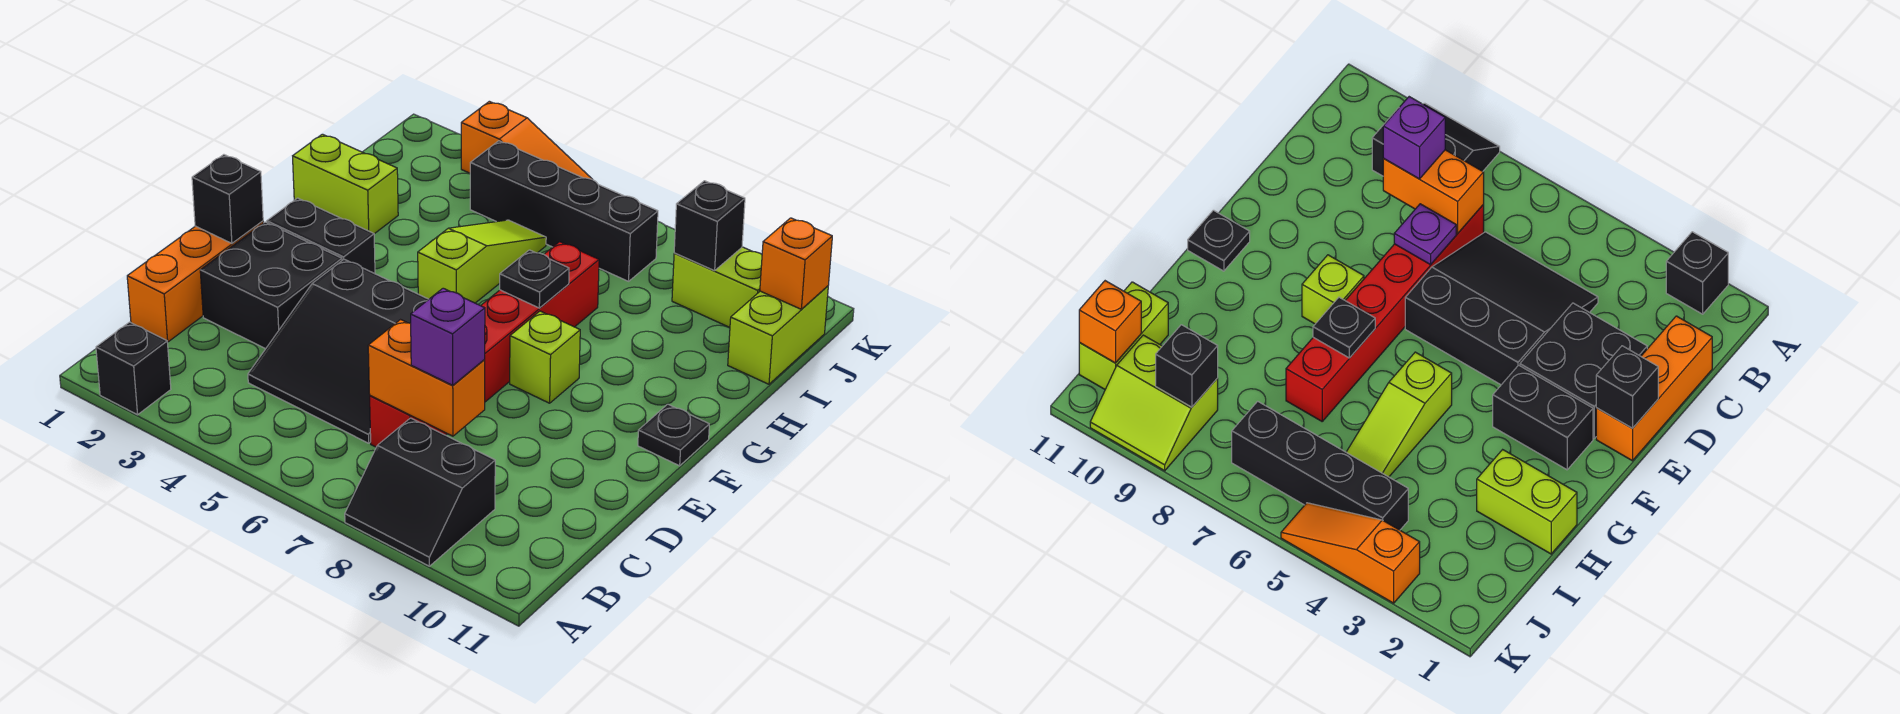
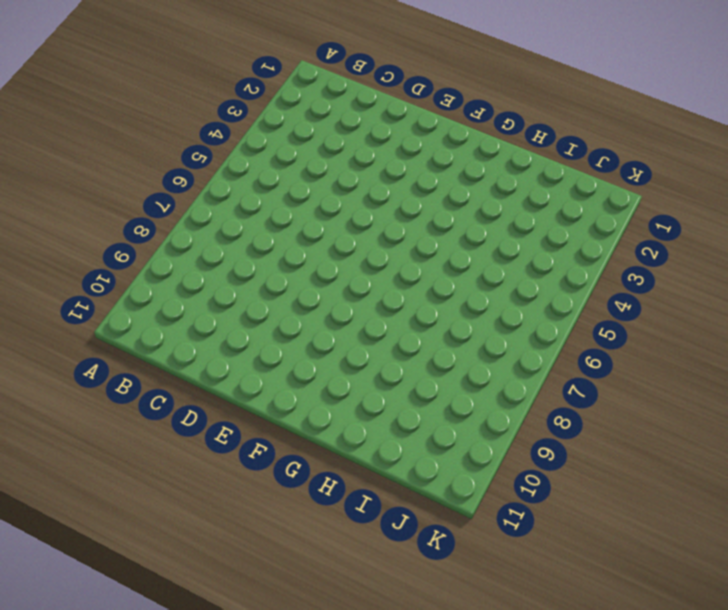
none -> black 1x1 brick [96,322,171,415]
none -> black 2x2 slope [345,418,495,566]
none -> orange 1x3 brick [127,221,263,342]

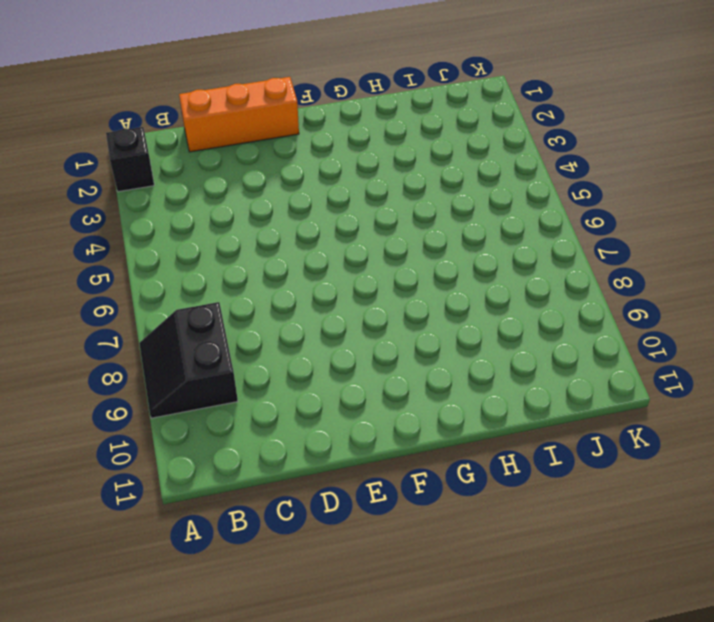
none -> black 3x3 slope [248,259,429,443]
none -> red 1x6 brick [370,242,599,447]
none -> black 2x2 brick [200,222,342,349]

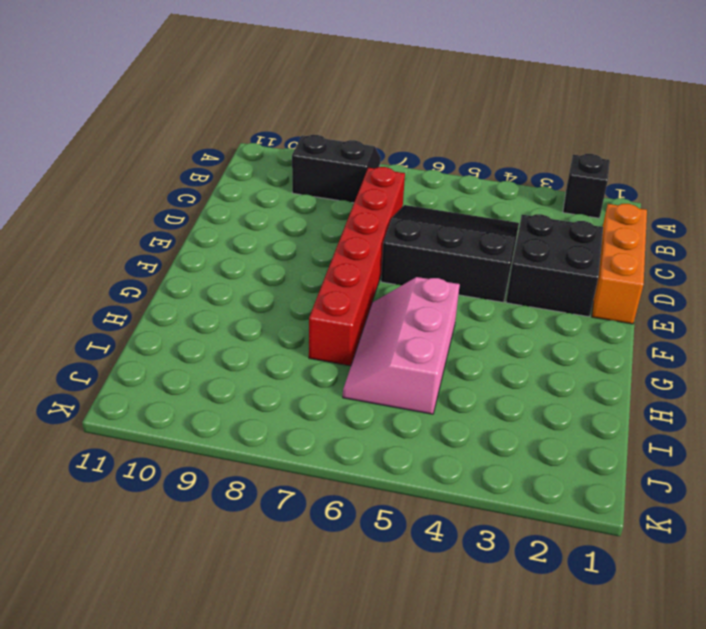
pink 2x3 slope [343,277,460,414] -> lime 1x3 slope [418,220,546,303]
none -> black 1x2 brick [267,198,375,274]
none -> lime 1x1 brick [510,311,580,403]
none -> black 1x1 plate [638,404,709,466]

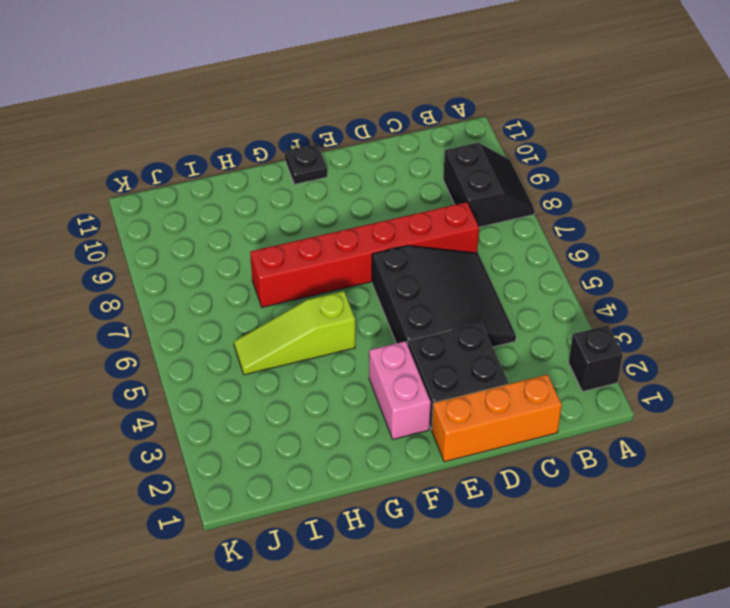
pink 1x2 brick [369,341,431,439] -> black 1x2 brick [267,198,375,274]
none -> lime 1x1 brick [510,311,580,403]
none -> lime 1x2 brick [293,134,398,234]
none -> lime 1x2 brick [728,286,828,384]

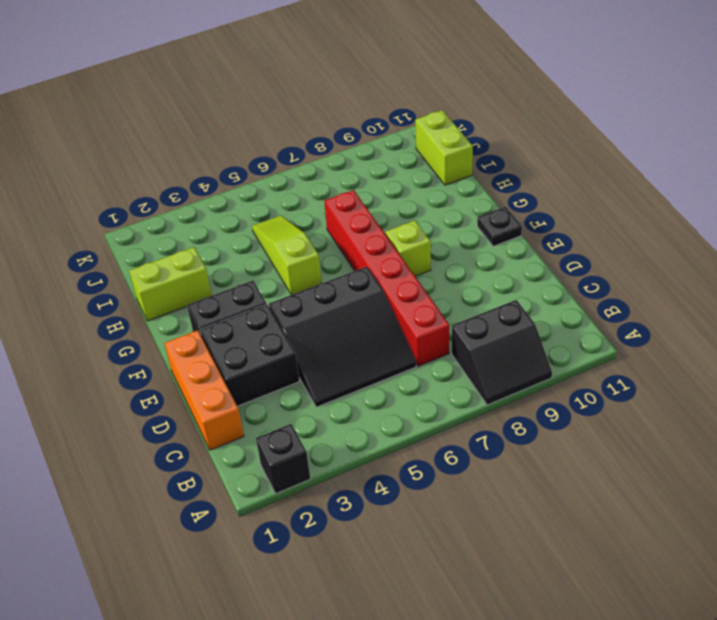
none -> black 1x4 brick [470,141,658,281]
none -> lime 2x2 slope [672,247,762,327]
none -> orange 1x3 slope [461,101,593,180]

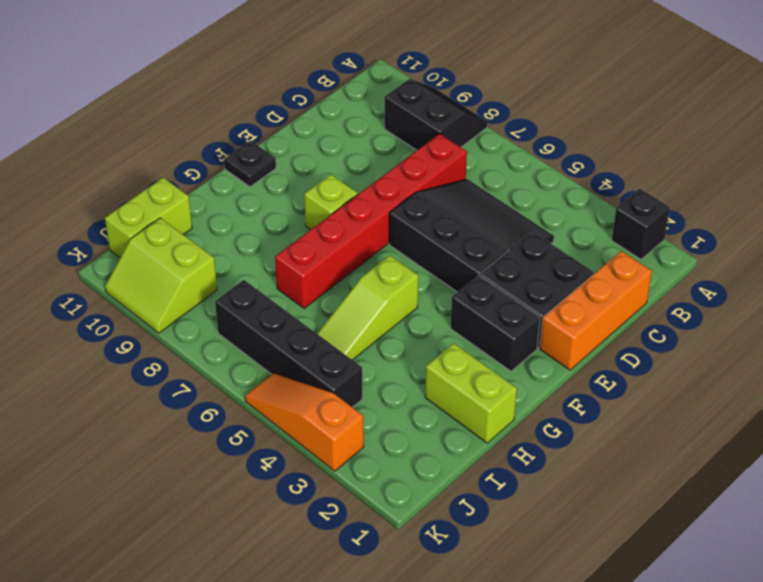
none -> orange 1x2 brick [368,320,485,436]
none -> purple 1x1 plate [1394,204,1456,265]
none -> black 1x1 brick [192,155,263,243]

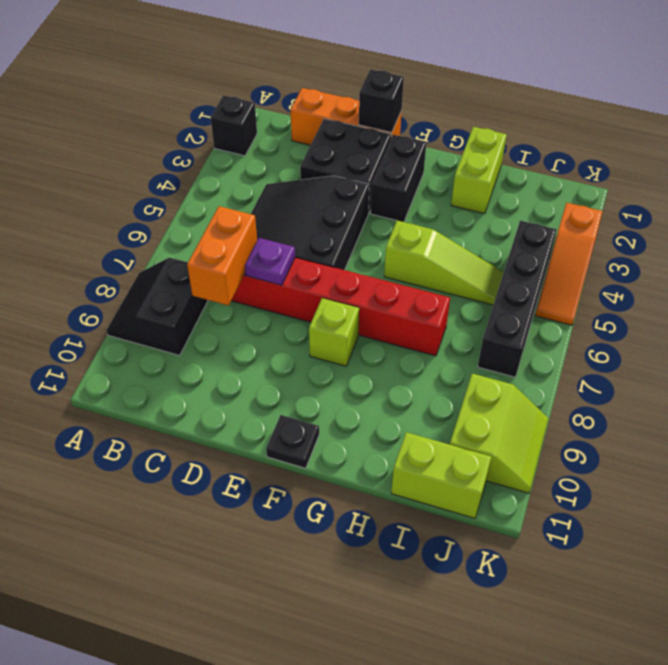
none -> black 1x1 plate [500,250,569,308]
none -> black 1x1 brick [674,181,745,271]
none -> orange 1x1 brick [760,218,832,309]

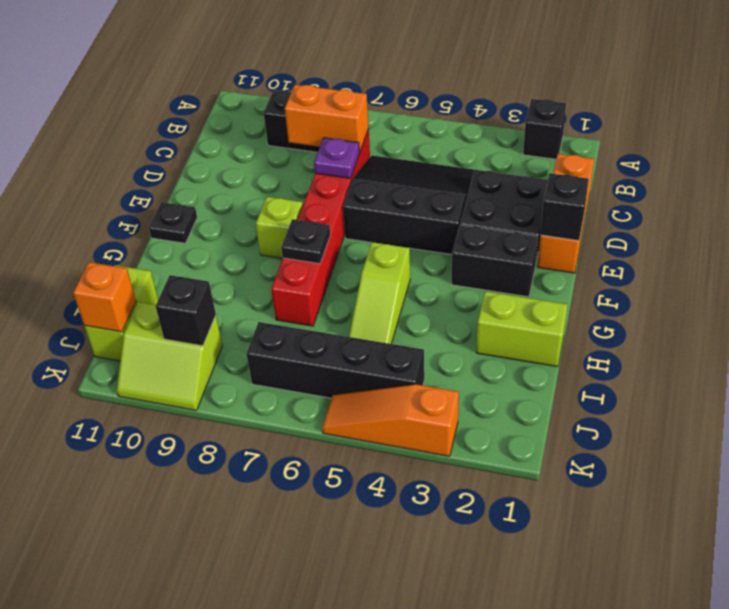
none -> purple 1x1 brick [411,288,485,385]

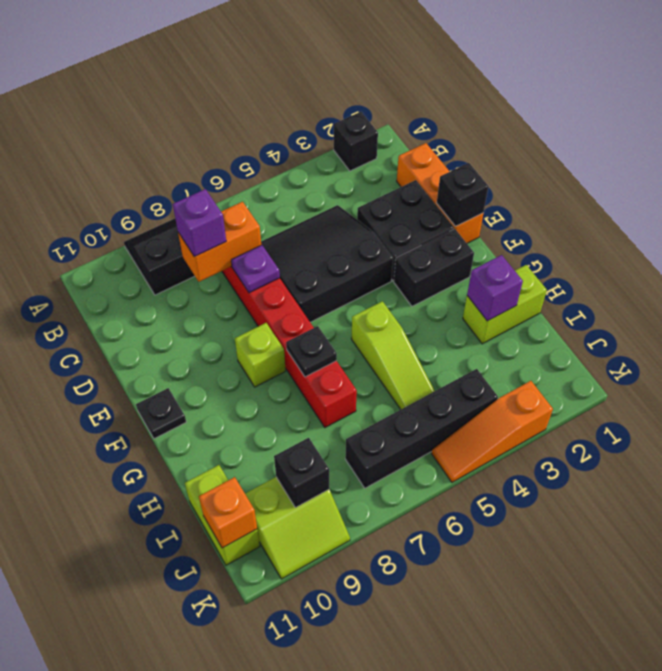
purple 1x1 brick [467,255,523,321] -> none

